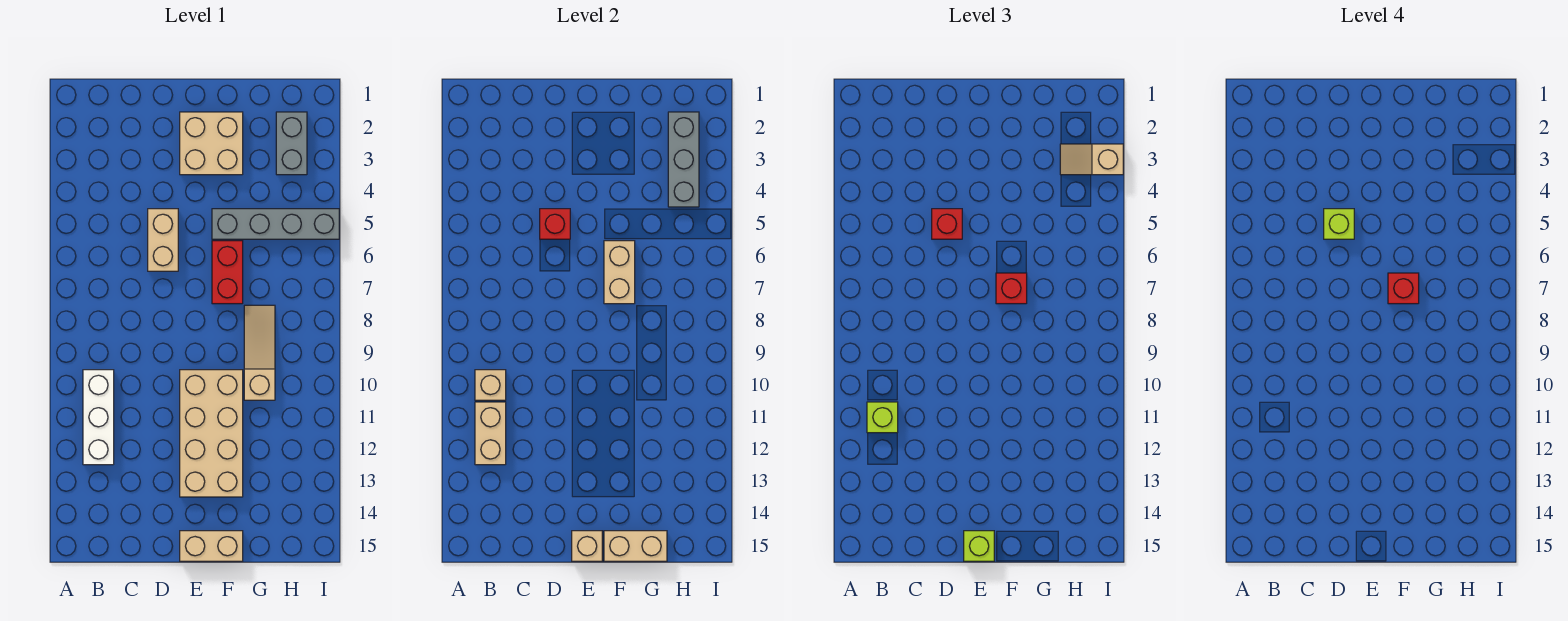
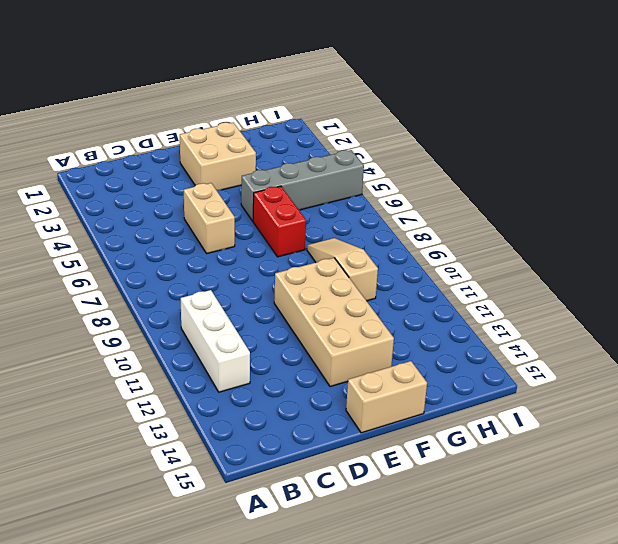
none -> grey 1x2 brick [276,112,307,175]
none -> tan 1x1 brick [475,370,506,400]
none -> tan 1x2 brick [475,402,506,465]

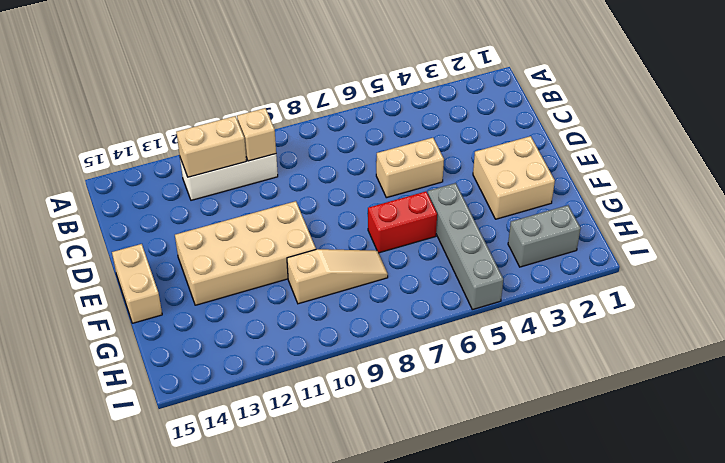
none -> red 1x1 brick [540,209,570,239]
none -> tan 1x1 brick [572,531,602,561]
none -> tan 1x2 brick [604,241,635,304]

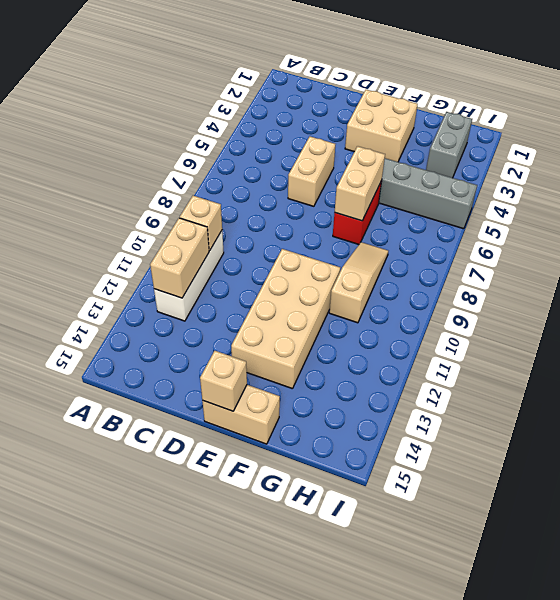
none -> red 1x1 brick [540,209,570,239]
none -> tan 1x2 brick [604,531,667,561]
none -> grey 1x3 brick [668,112,699,207]

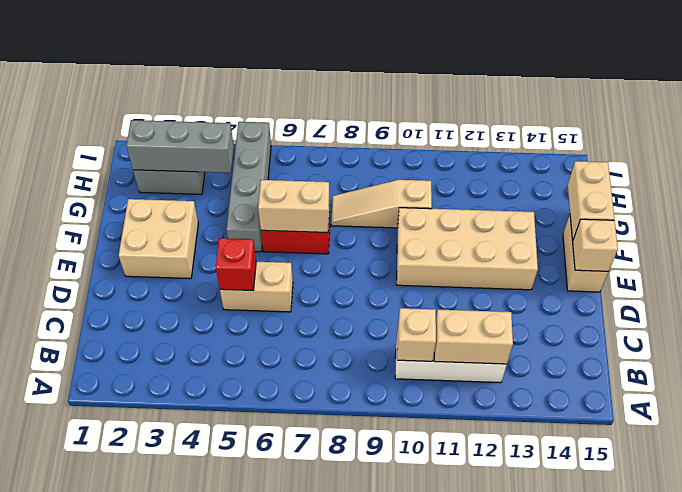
none -> lime 1x1 brick [867,402,898,433]
none -> red 1x1 brick [932,209,962,239]
none -> lime 1x1 brick [964,531,994,561]

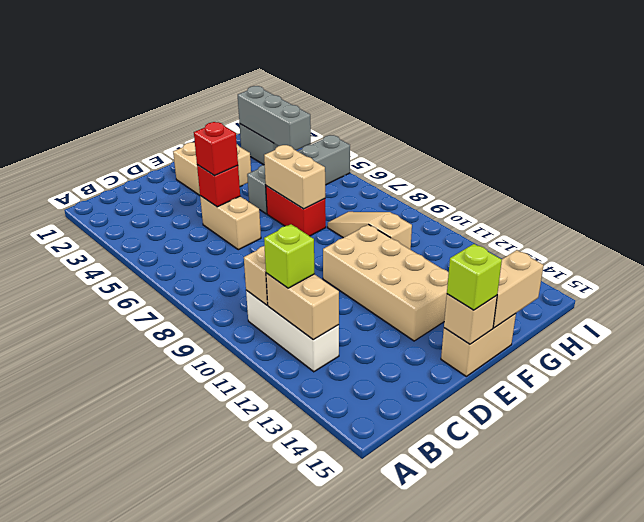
none -> red 1x1 brick [996,273,1027,304]
none -> tan 1x2 slope [1060,144,1123,175]
none -> lime 1x1 brick [1324,209,1354,239]

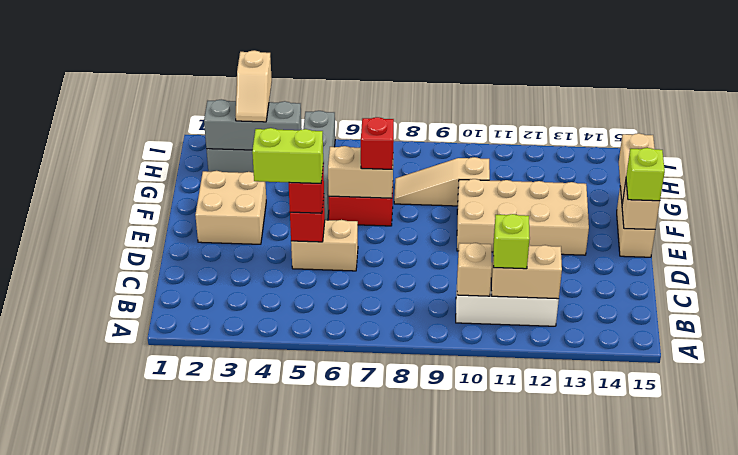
lime 1x2 brick [252,128,323,183] -> lime 1x1 brick [1324,209,1354,239]
none -> red 1x1 brick [1388,273,1419,304]

